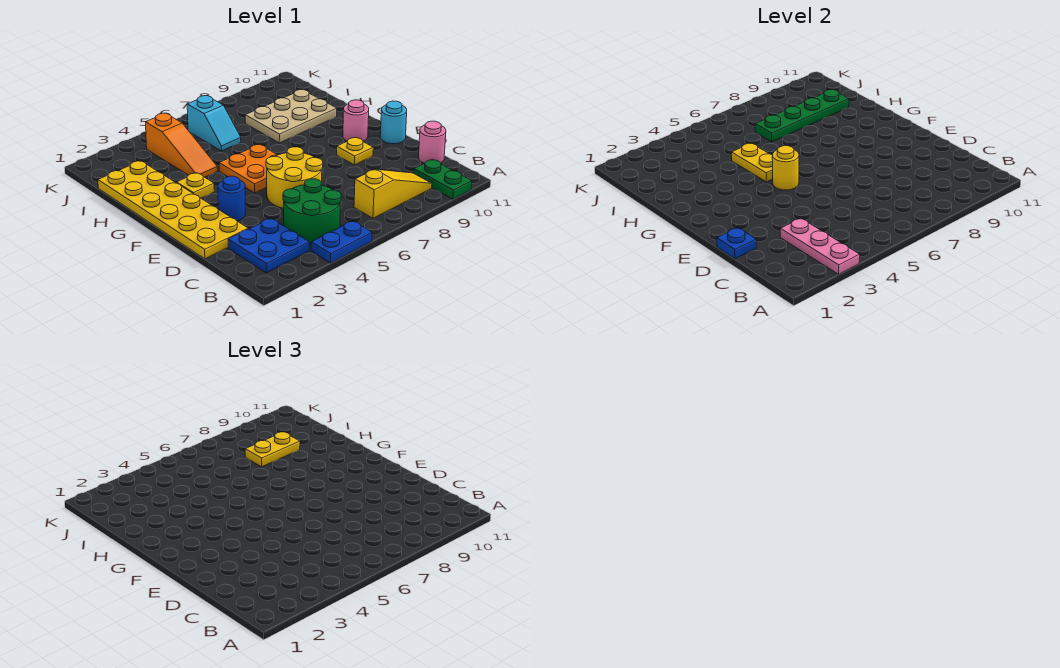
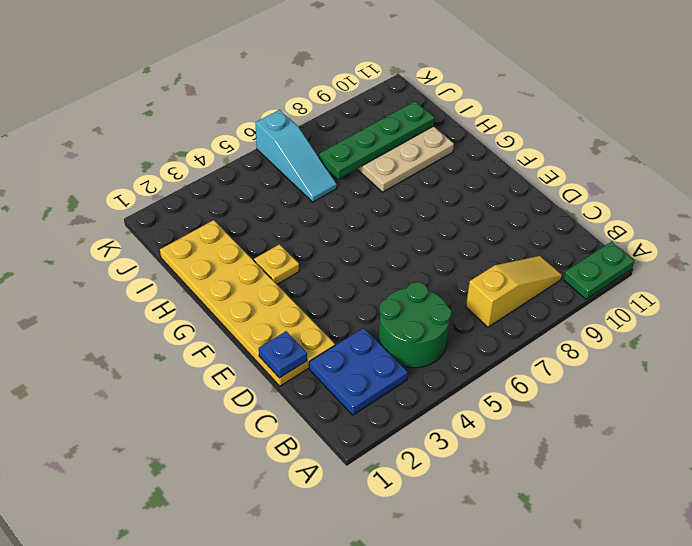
green 1x2 plate [564,242,634,299] -> green 1x2 plate turned to [414,160,472,199]
cyan 1x3 slope [256,110,337,202] -> cyan 1x2 slope [187,96,241,151]
none -> blue 1x2 plate [311,221,372,263]
none -> pink 1x1 round brick [419,121,446,163]
none -> yellow 2x2 round brick [266,147,323,208]

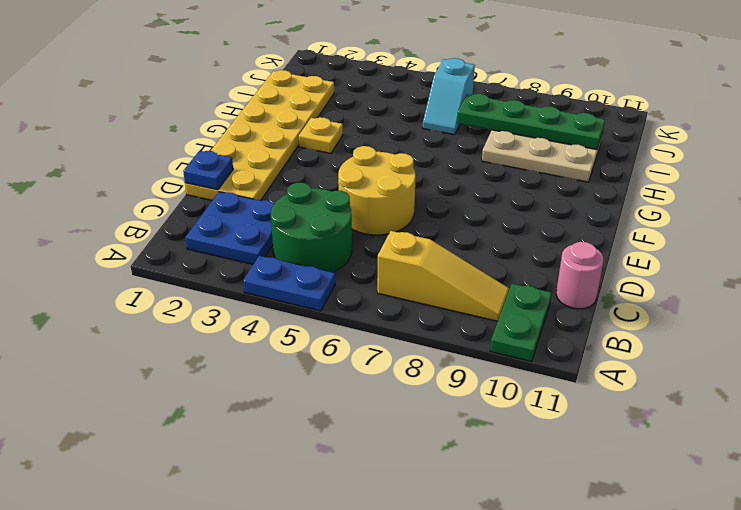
none -> blue 1x1 round brick [218,176,245,221]
none -> yellow 1x1 plate [337,138,373,165]
none -> cyan 1x1 round brick [380,101,407,144]

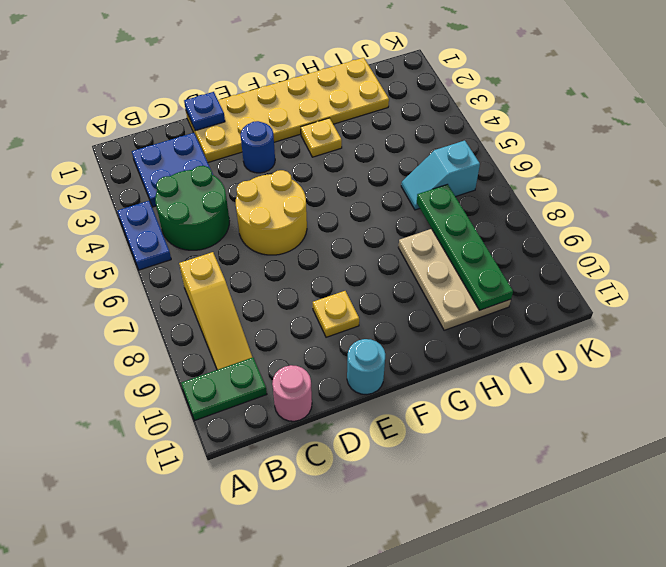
none -> orange 2x2 plate [219,145,277,193]
none -> pink 1x1 round brick [343,100,369,141]
none -> orange 1x3 slope [146,113,217,177]

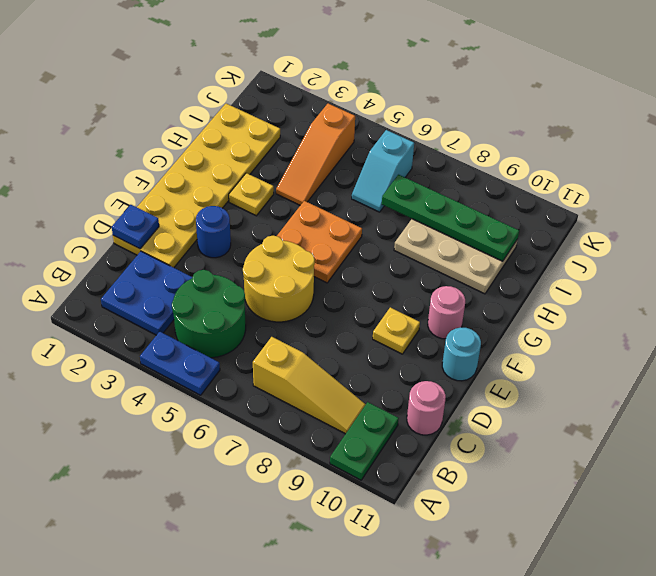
none -> pink 1x3 plate [780,218,860,274]
none -> yellow 1x1 round brick [772,146,799,190]
none -> yellow 1x2 plate [732,143,773,182]

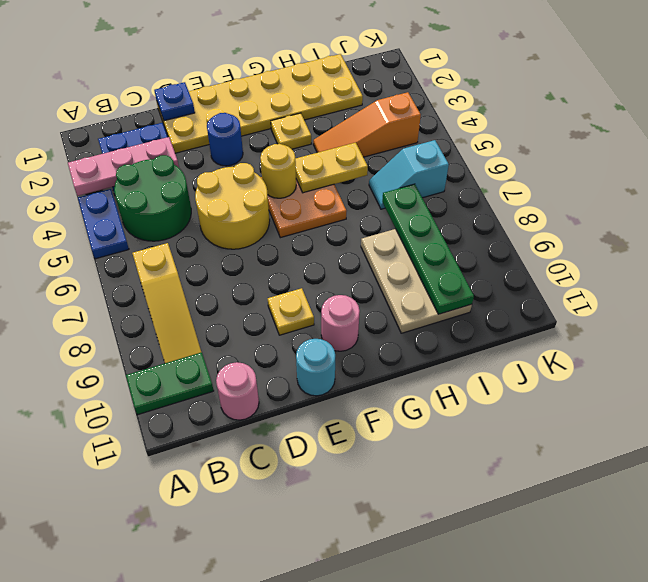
none -> yellow 1x2 plate [245,432,300,467]

